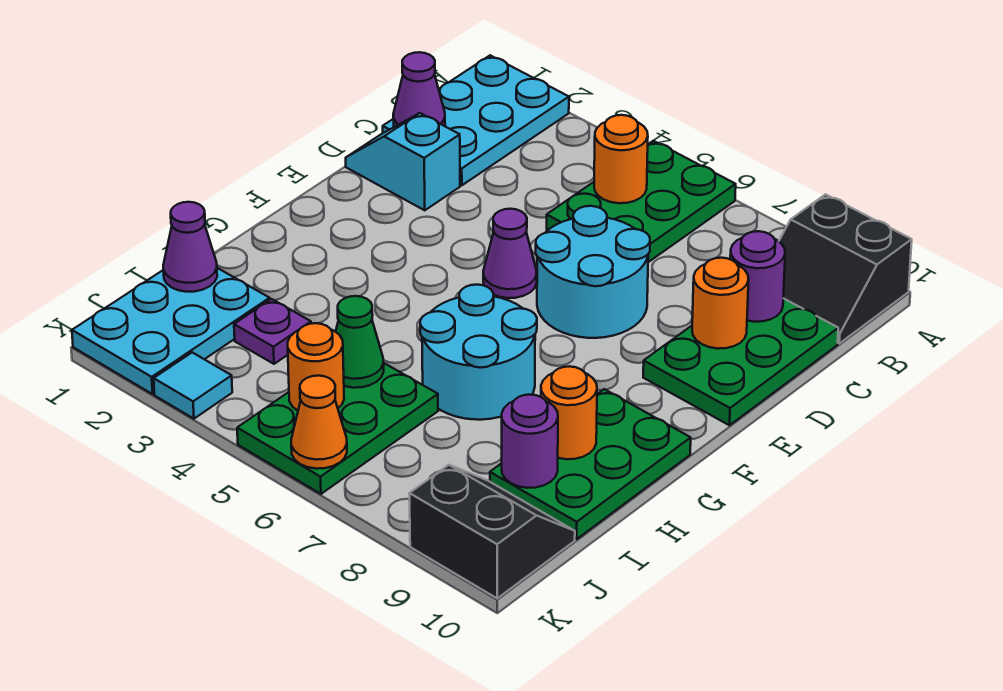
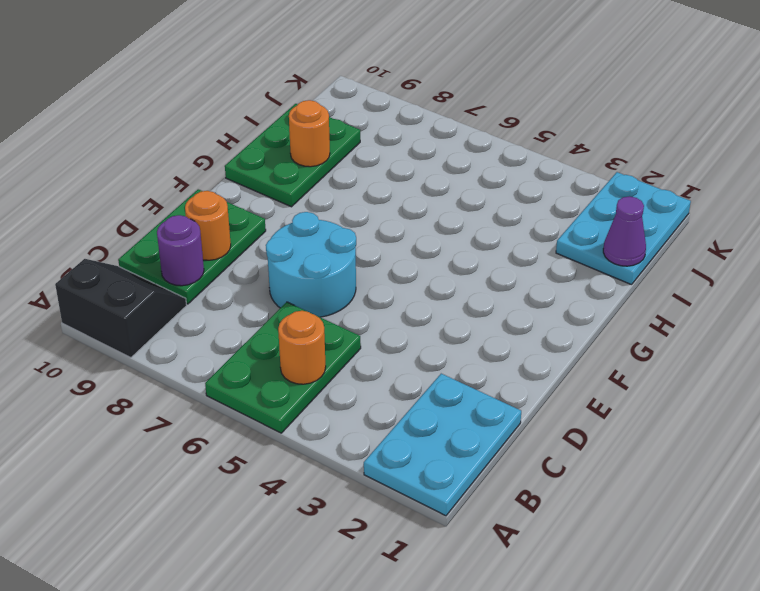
none -> cyan 1x2 slope [346,113,460,210]
none -> purple 1x1 cone [483,209,537,298]
none -> cyan 2x2 round brick [420,285,537,420]

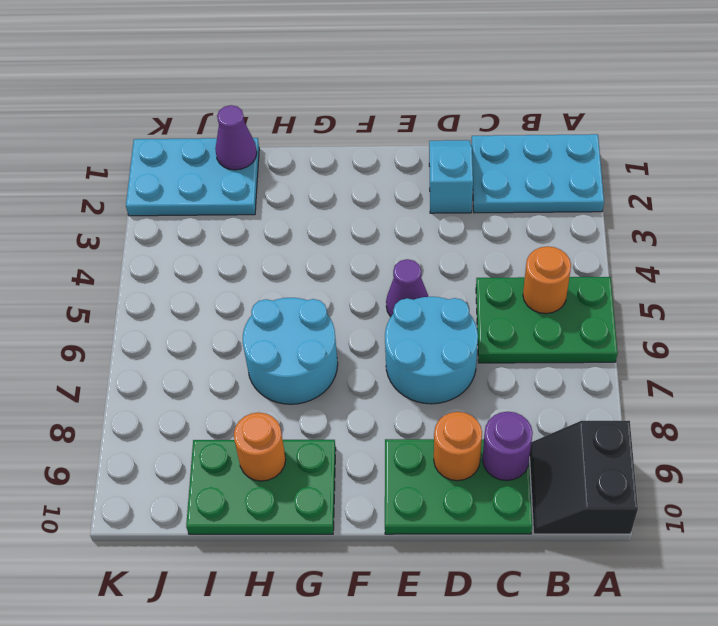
none -> purple 1x1 plate [234,299,311,364]
none -> green 2x3 plate [237,363,438,494]
none -> black 2x2 slope [409,465,575,598]

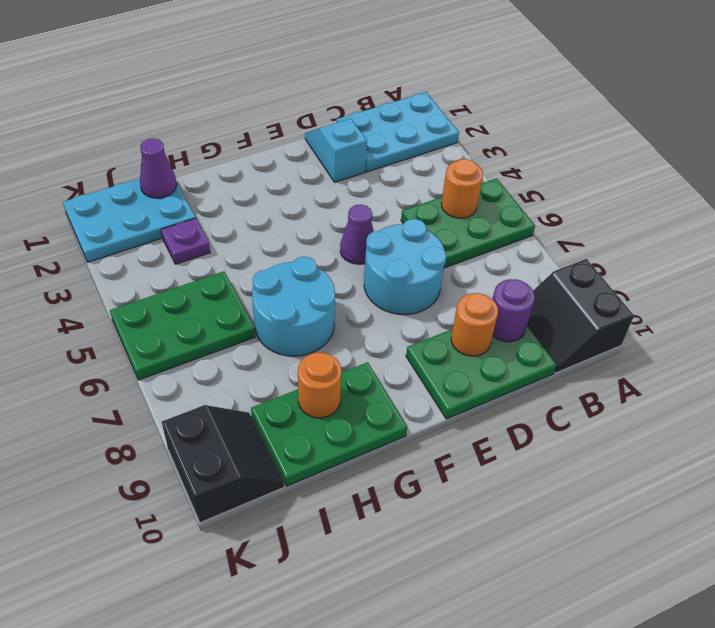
none -> cyan 1x1 tile [154,352,232,419]
none -> purple 1x1 cone [393,52,445,127]
none -> green 1x1 cone [336,296,384,388]

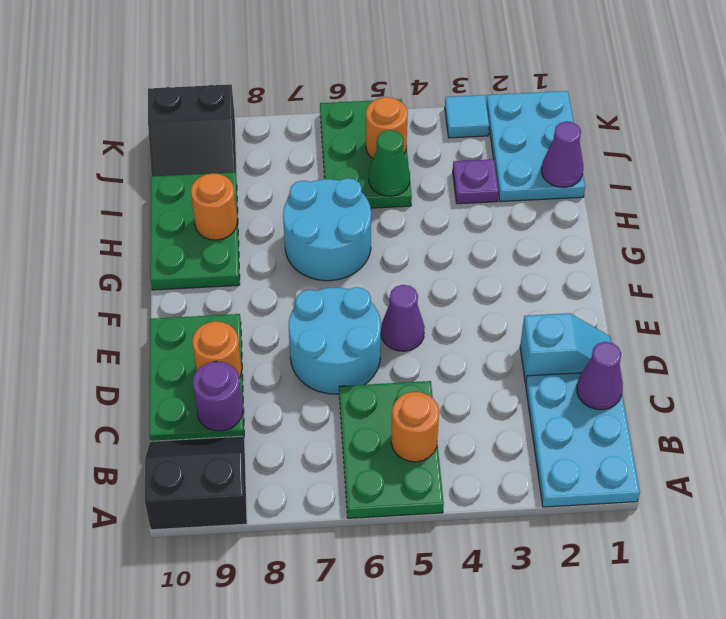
none -> purple 1x1 round brick [502,395,558,488]
none -> orange 1x1 cone [291,376,347,469]

